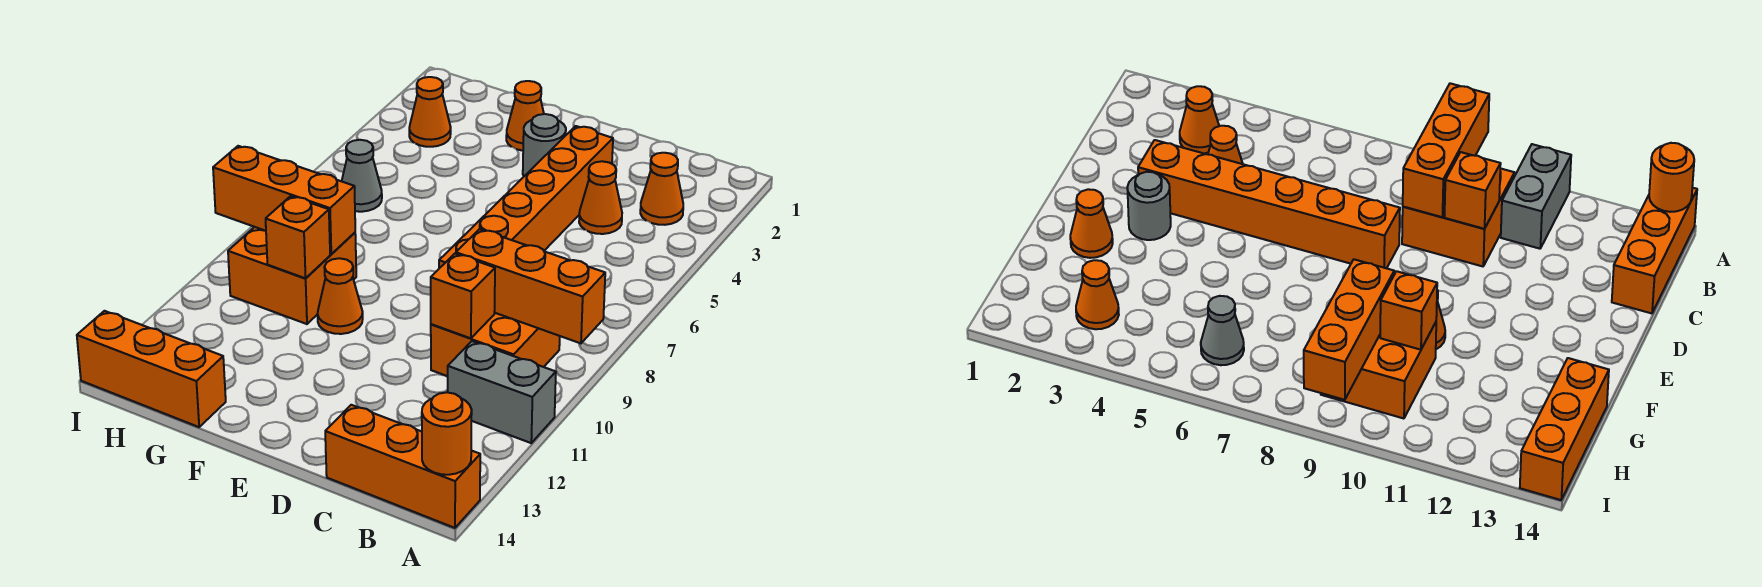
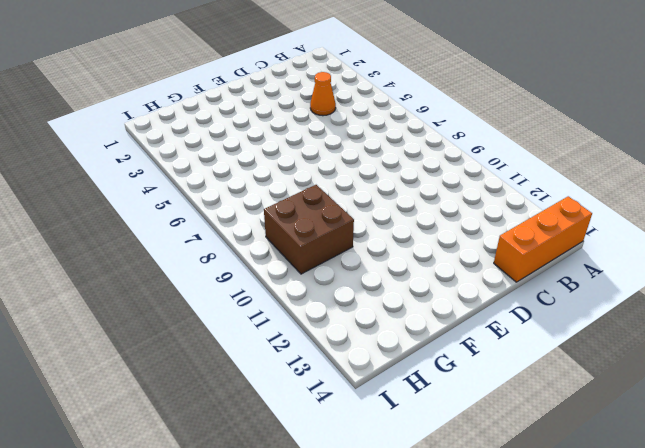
brown 2x2 brick [264,185,354,274] -> orange 2x2 brick [228,227,356,324]
none -> grey 1x2 brick [448,341,556,443]
none -> orange 1x1 cone [640,153,683,225]
none -> orange 2x2 brick [431,313,560,376]

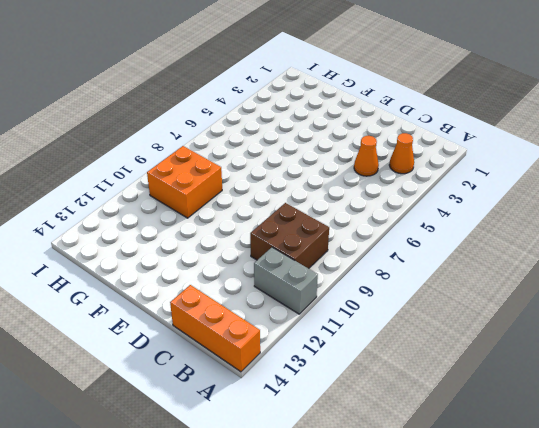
brown 2x2 brick [250,203,329,269] -> orange 2x2 brick [431,313,560,376]
none -> orange 1x6 brick [439,126,613,268]
none -> grey 1x1 round brick [523,114,566,176]
none -> orange 1x1 cone [506,81,544,151]

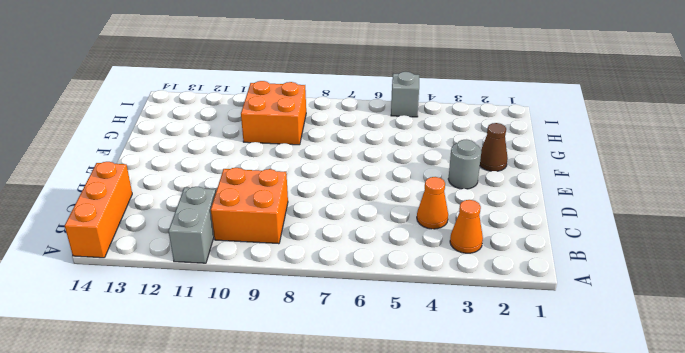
brown 1x1 cone [480,123,508,171] -> orange 1x1 cone [506,81,544,151]
grey 1x1 brick [391,72,419,117] -> none
none -> orange 1x6 brick [439,126,613,268]
none -> orange 1x1 cone [317,258,363,334]
none -> orange 1x3 brick [77,311,226,427]

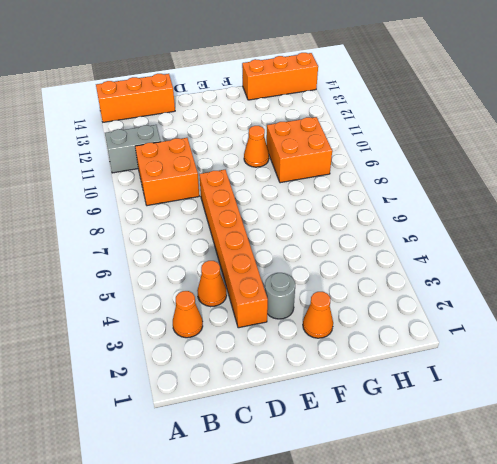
none -> orange 1x1 cone [409,77,451,147]
none -> grey 1x1 cone [342,140,382,212]
none -> orange 1x3 brick [456,229,605,343]

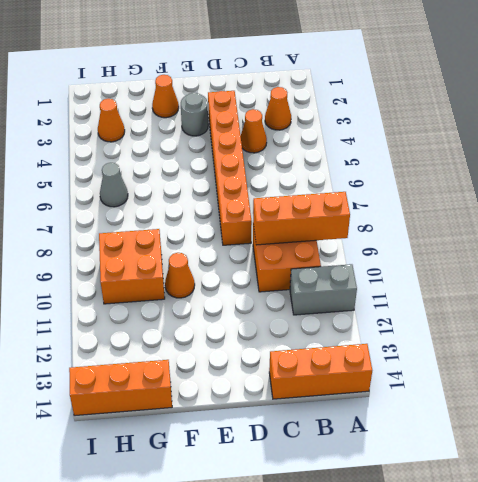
none -> orange 1x1 round brick [422,392,472,475]
none -> orange 1x1 brick [431,254,495,338]
none -> orange 1x3 brick [213,146,355,254]

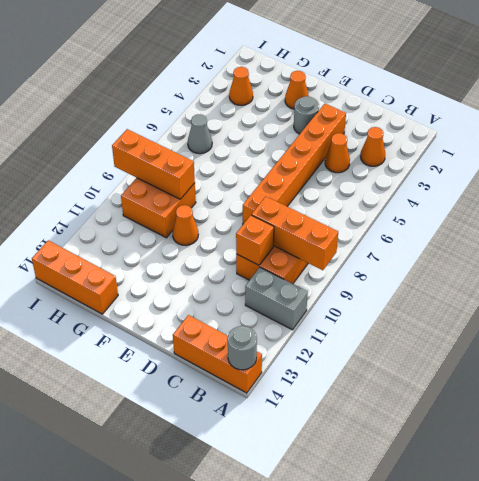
grey 1x1 round brick [228,326,257,370] -> orange 1x1 round brick [422,392,472,475]
none -> orange 1x1 brick [266,196,330,278]

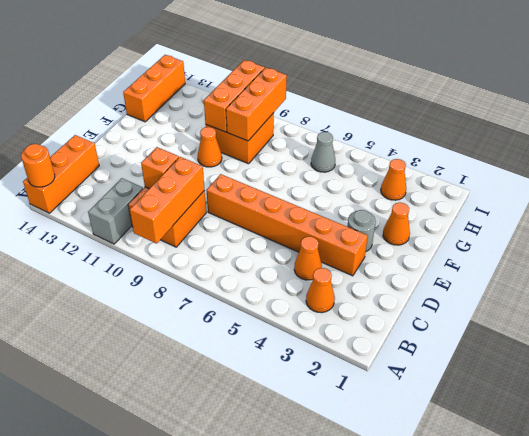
orange 1x3 brick [204,60,265,132] -> orange 1x1 brick [266,196,330,278]

